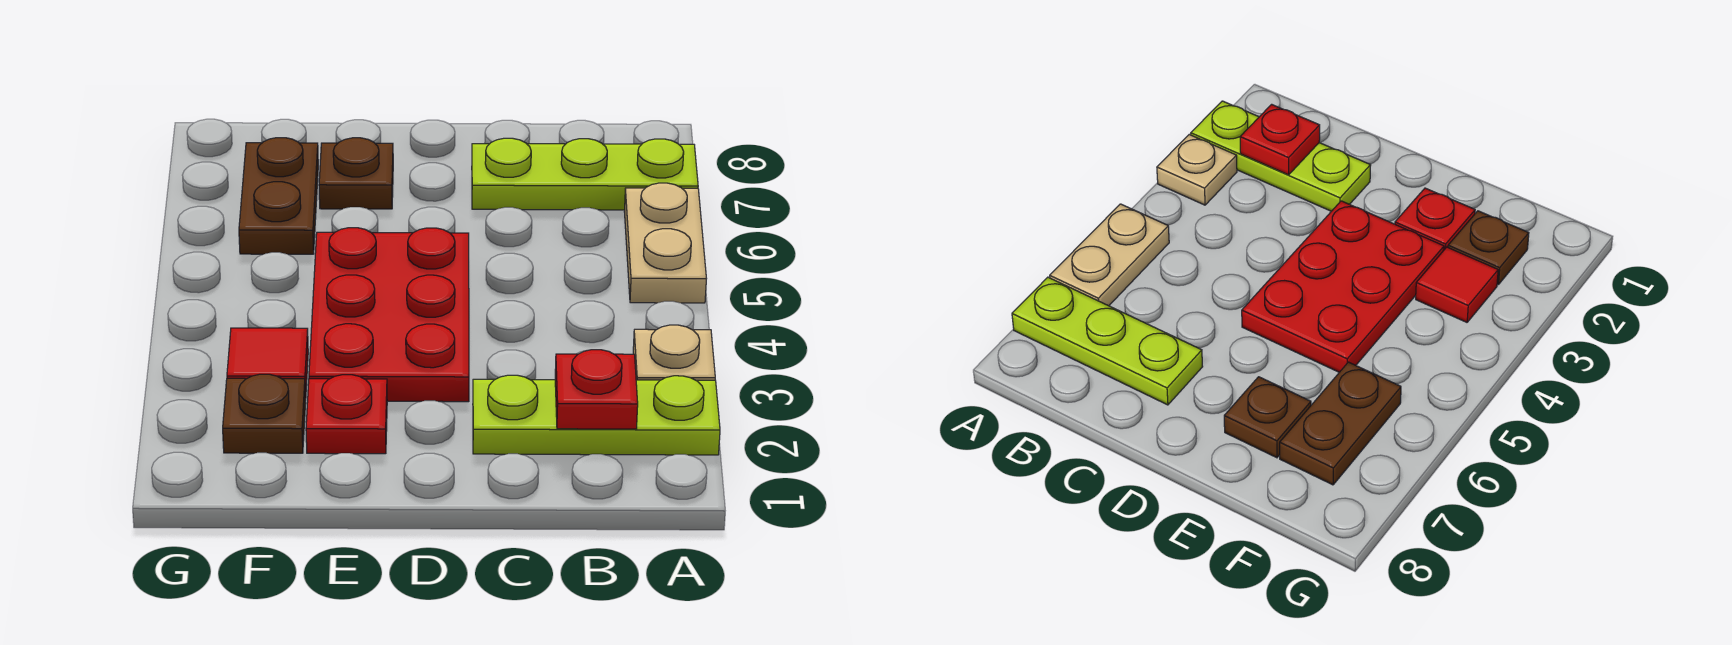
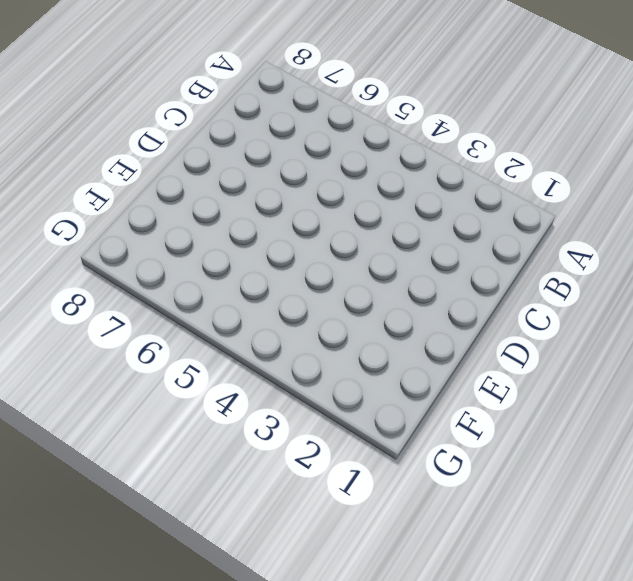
none -> lime 1x3 plate [473,375,720,455]
none -> tan 1x1 plate [633,325,715,380]

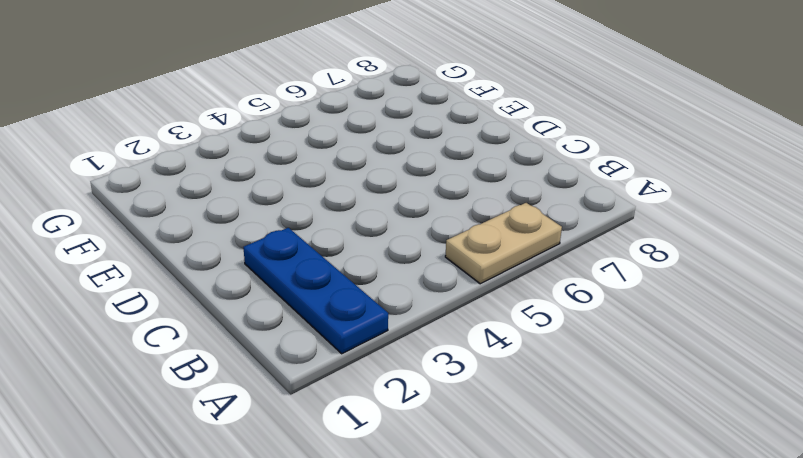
blue 1x3 plate [243,228,388,354] -> lime 1x3 plate [473,375,720,455]
none -> tan 1x1 plate [633,325,715,380]
none -> lime 1x3 plate [472,138,698,210]

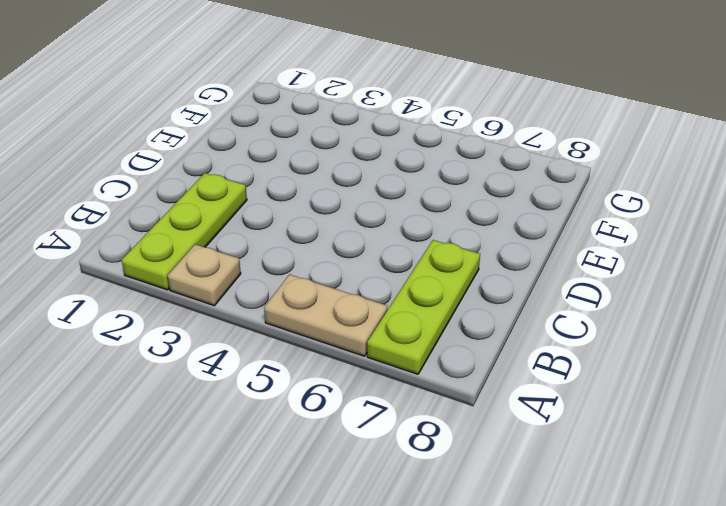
none -> red 2x3 plate [309,228,469,402]
none -> red 1x1 plate [306,375,387,454]

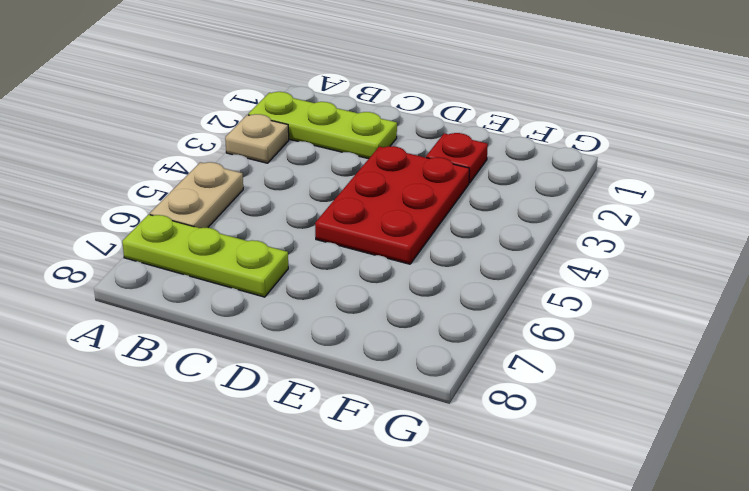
none -> brown 1x1 plate [319,138,393,209]
none -> brown 1x1 plate [223,374,306,453]

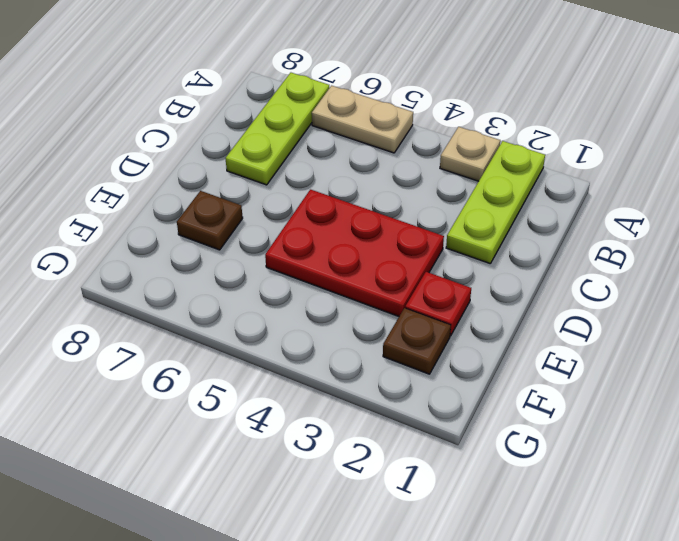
none -> red 1x1 tile [227,328,308,401]
none -> brown 1x2 plate [239,138,318,254]

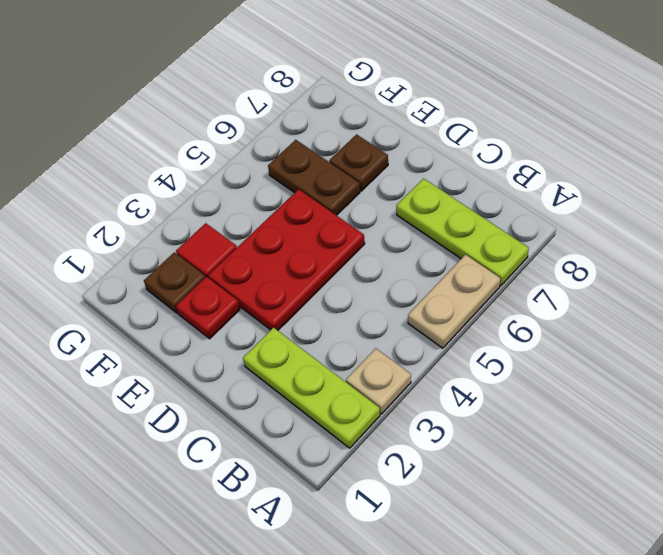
brown 1x2 plate [268,140,360,215] -> brown 1x2 plate turned to [239,138,318,254]
none -> red 1x1 plate [555,350,638,429]

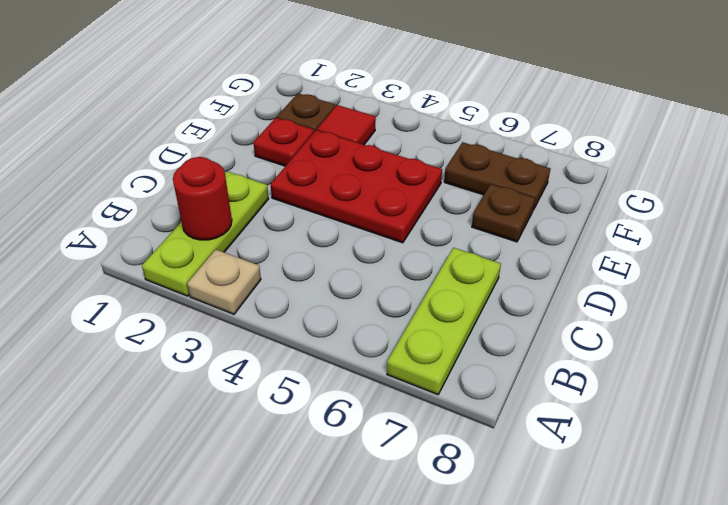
red 1x1 round brick [173,157,232,240] -> red 1x1 plate [555,350,638,429]
none -> tan 1x2 plate [624,183,706,303]

